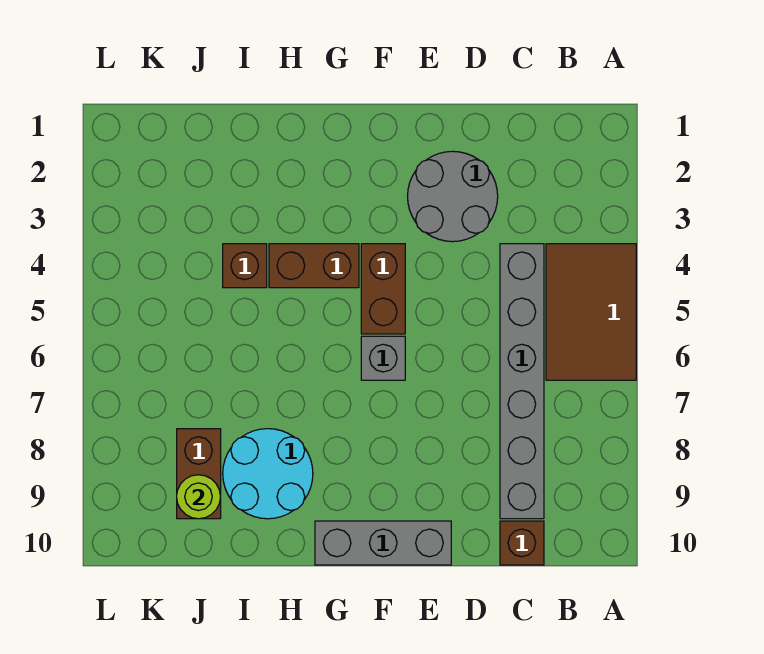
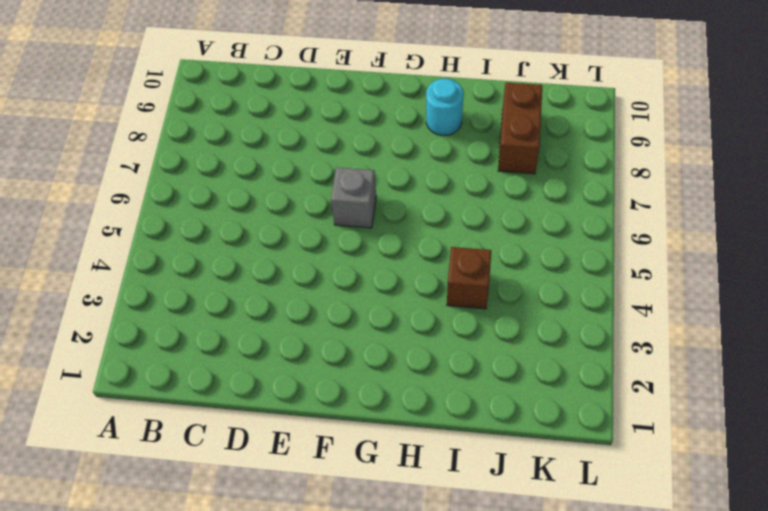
cyan 1x1 round brick [426,79,463,136] -> cyan 2x2 round brick [223,429,313,519]
none -> brown 2x3 tile [546,244,636,380]
none -> grey 1x6 brick [500,244,544,519]
none -> brown 1x1 brick [500,521,544,565]

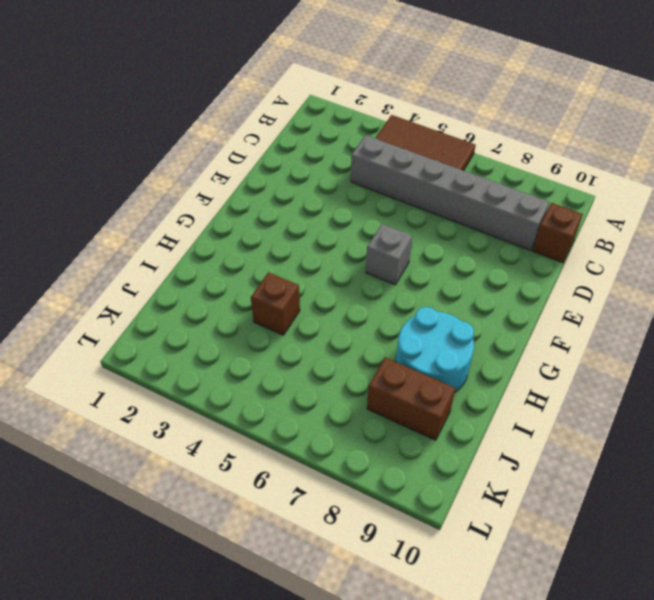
none -> grey 2x2 round brick [408,151,498,242]
none -> grey 1x3 brick [315,521,451,565]
none -> brown 1x2 brick [361,244,405,334]

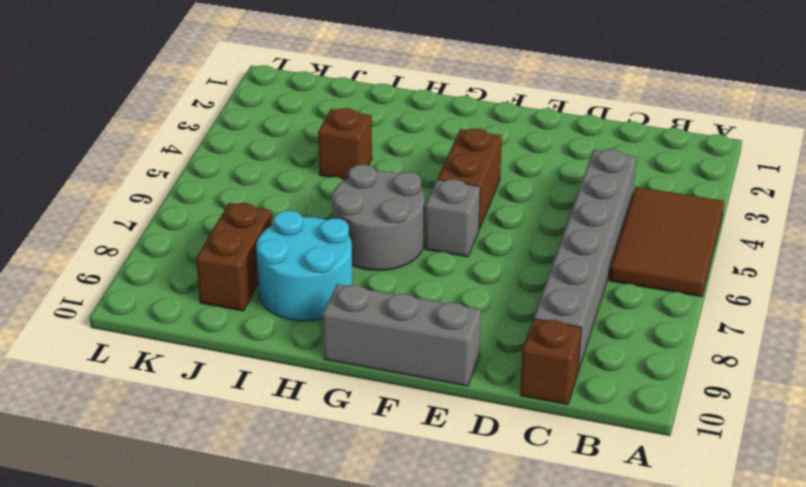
grey 2x2 round brick [332,165,424,271] -> grey 2x2 round brick moved to [408,151,498,242]
none -> brown 1x2 brick [269,244,359,288]
none -> lime 1x1 round brick [177,475,220,519]

